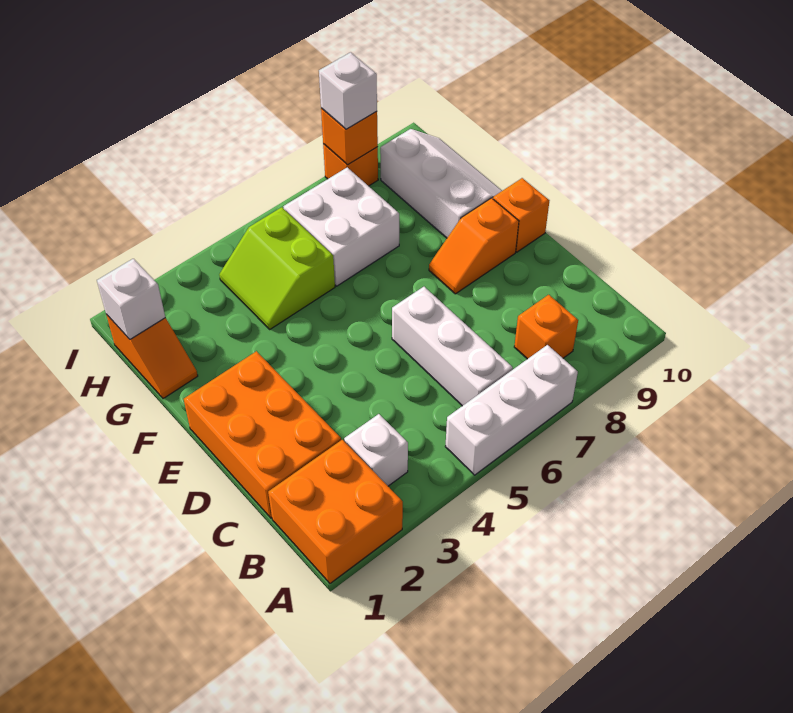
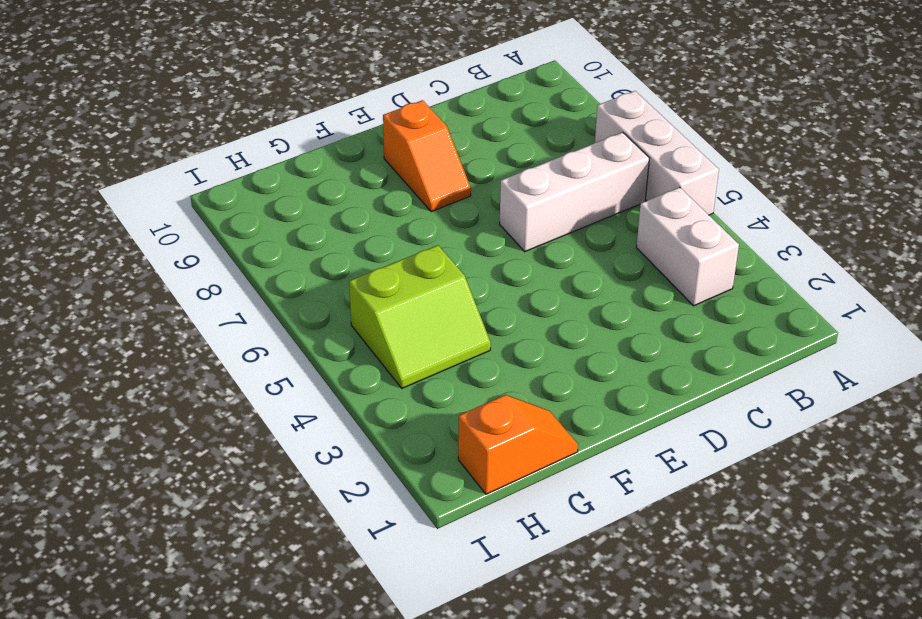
white 1x2 brick [636,187,739,306] -> white 1x1 brick [344,414,408,486]
none -> orange 2x2 brick [268,440,403,583]
none -> orange 1x1 brick [514,295,578,359]
none -> orange 2x3 brick [184,351,341,518]

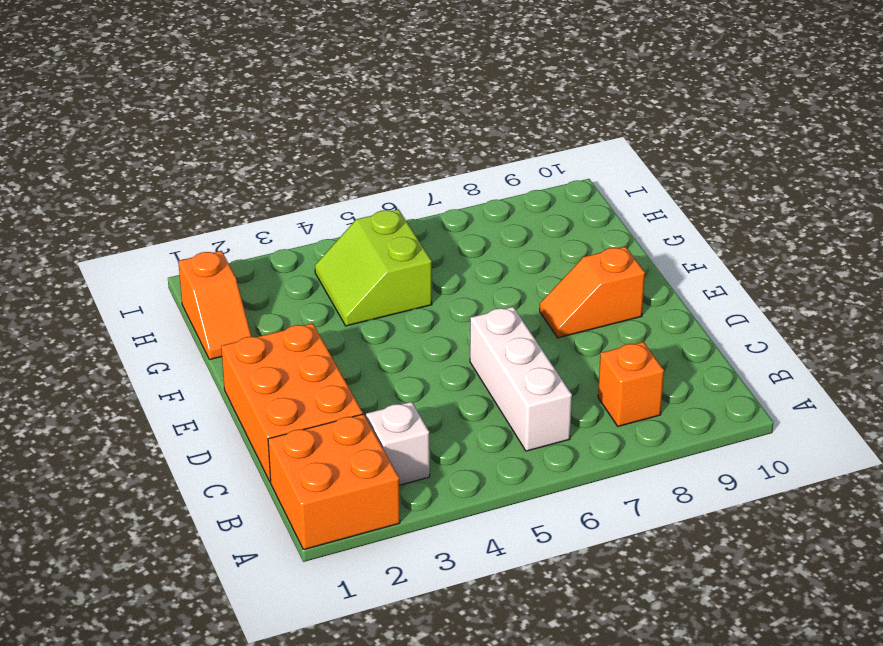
none -> white 1x3 brick [445,345,578,475]
none -> orange 1x1 brick [493,178,549,252]
none -> white 2x3 slope [380,129,502,238]

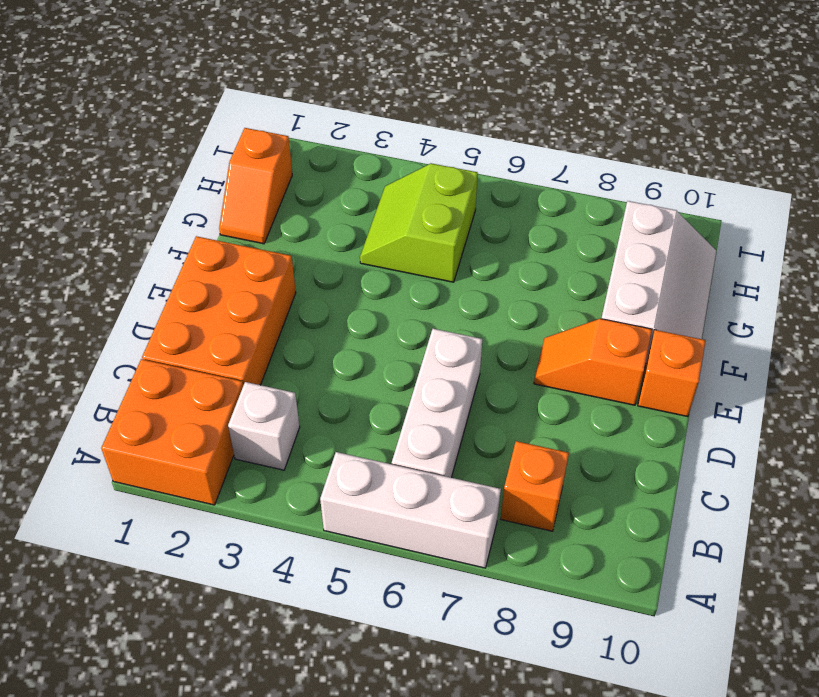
none -> white 2x2 brick [283,167,399,286]
none -> orange 1x1 brick [323,144,378,186]
none -> white 1x1 brick [97,259,165,339]

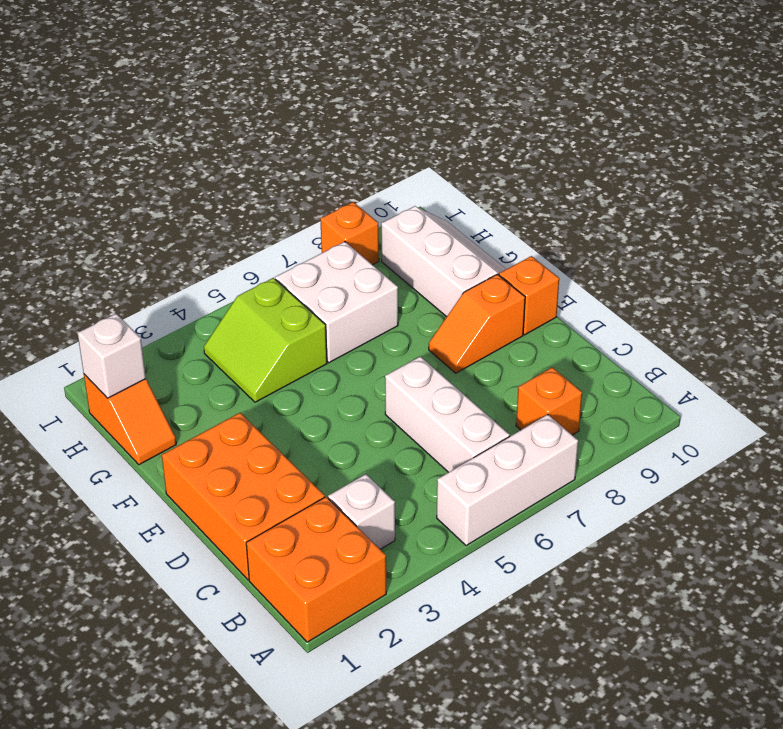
none -> orange 1x1 brick [321,108,378,165]
none -> white 1x1 brick [319,52,377,129]

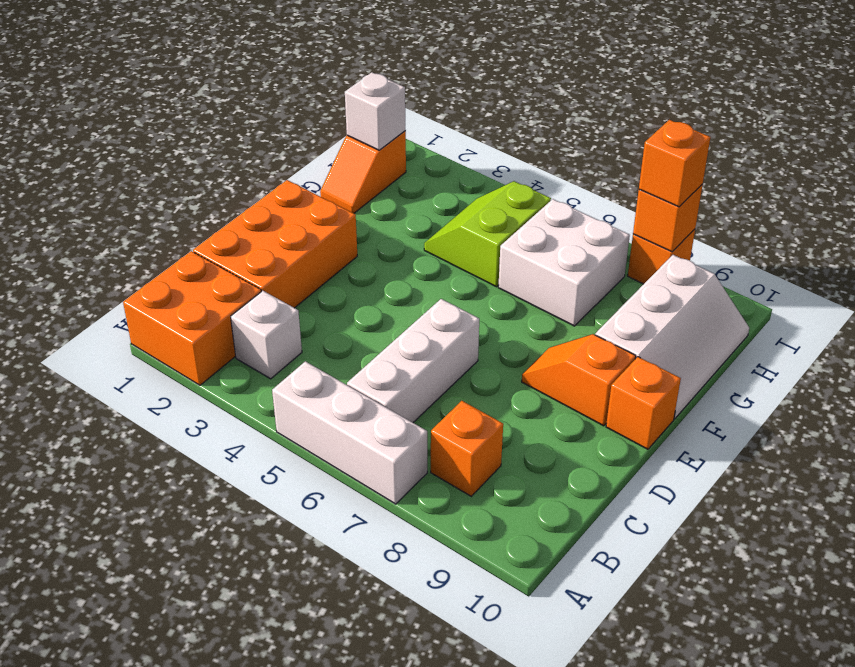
orange 1x1 brick [639,120,710,207] -> white 1x1 brick [319,52,377,129]

